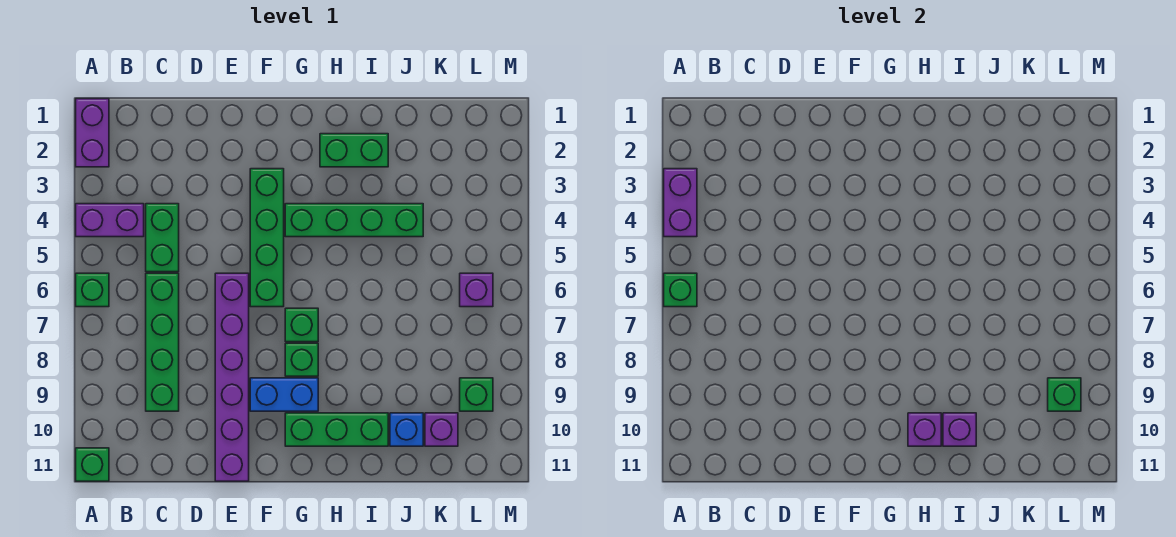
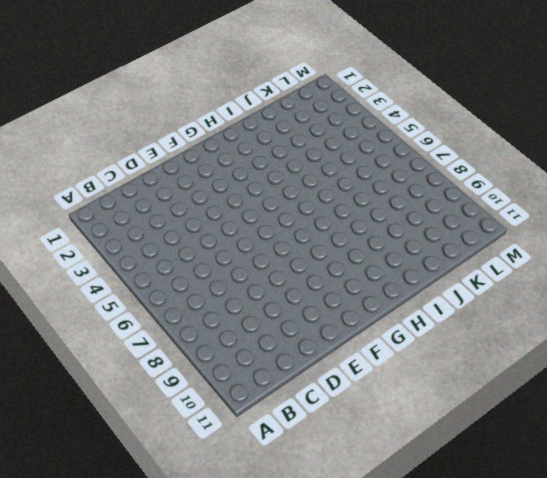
none -> purple 1x2 brick [76,99,109,167]
none -> purple 1x2 brick [76,204,144,237]
none -> green 1x1 brick [76,273,109,307]

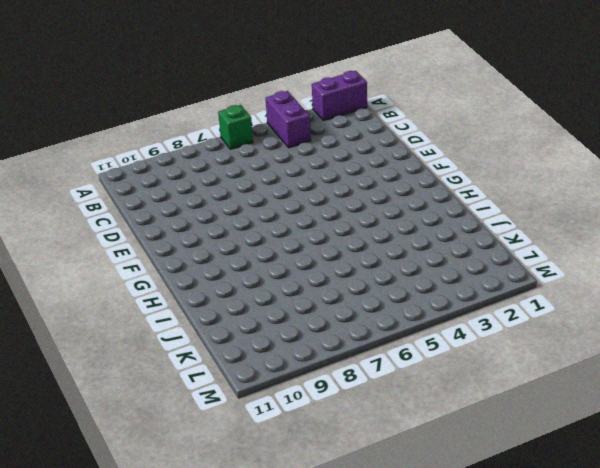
none -> green 1x1 brick [76,448,109,481]
none -> green 1x2 brick [146,204,179,272]
none -> green 1x4 brick [146,273,179,411]

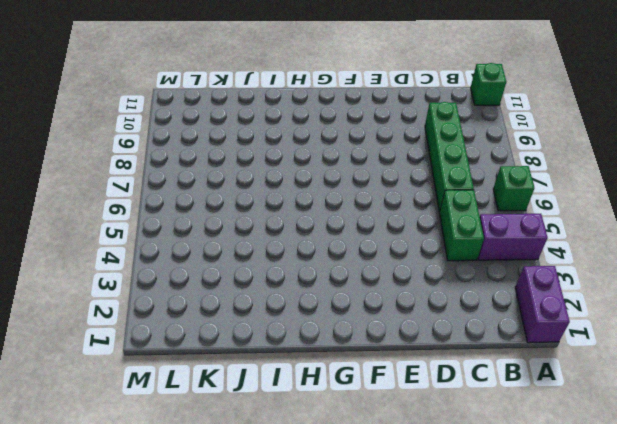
none -> purple 1x6 brick [215,273,249,481]
none -> green 1x4 brick [250,169,284,307]
none -> blue 1x2 brick [250,378,318,411]

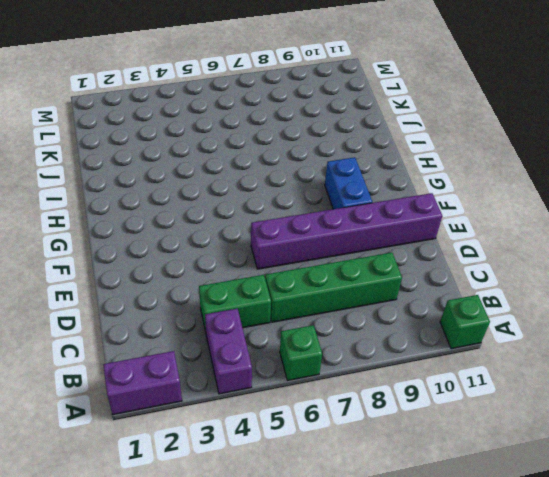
none -> green 1x4 brick [250,169,284,307]
none -> green 1x4 brick [285,204,423,237]
none -> green 1x1 brick [285,308,318,342]

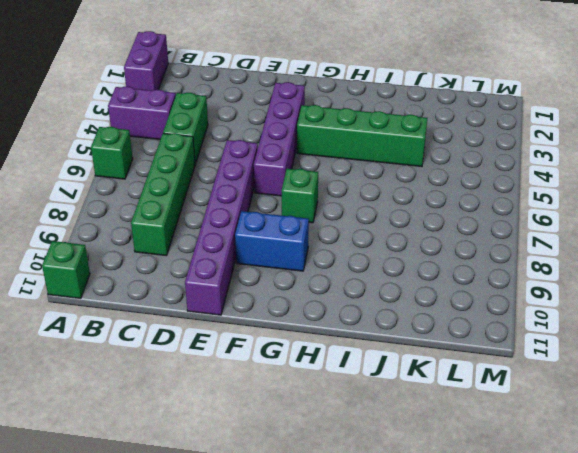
purple 1x4 brick [254,82,305,196] -> green 1x4 brick [250,169,284,307]
none -> green 1x1 brick [285,343,318,376]
none -> green 1x3 brick [285,413,388,446]
none -> green 1x2 brick [320,134,388,167]

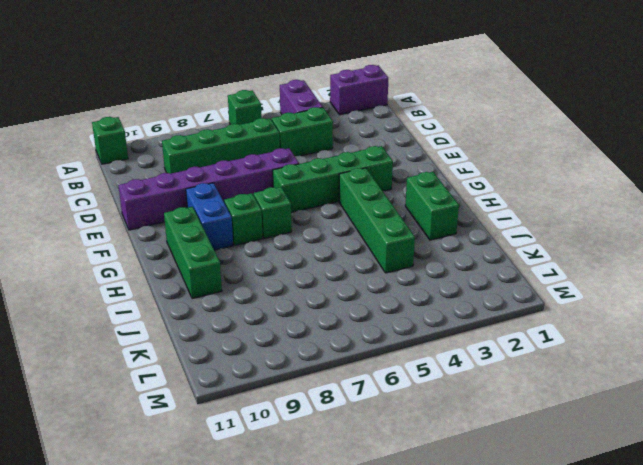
none -> blue 1x1 brick [390,413,423,446]
none -> purple 1x1 brick [425,413,458,446]
none -> purple 1x1 brick [460,273,493,307]

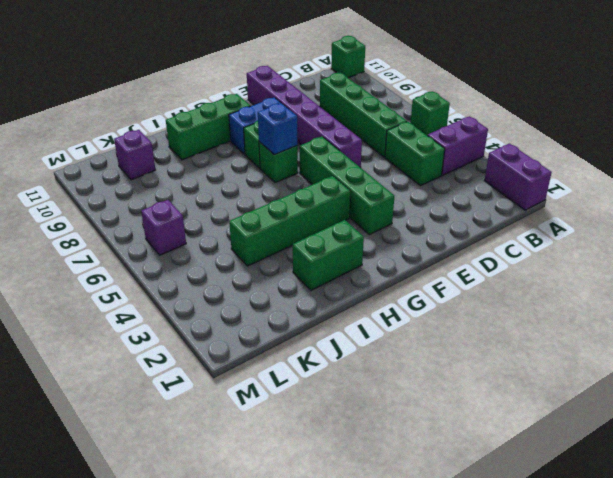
blue 1x1 brick [258,103,298,155] -> blue 1x1 brick moved to [390,413,423,446]
none -> green 1x1 brick [460,378,493,411]
none -> purple 1x2 brick [664,169,697,237]
none -> green 1x1 brick [664,273,697,307]

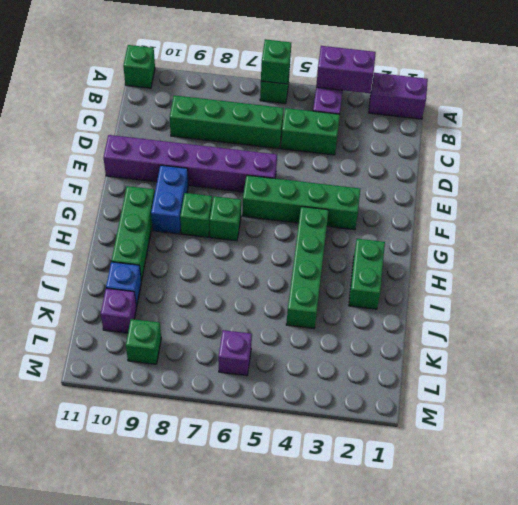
none -> purple 1x1 brick [908,413,941,446]
none -> purple 1x1 brick [943,413,976,446]
none -> green 1x1 brick [1048,378,1081,411]

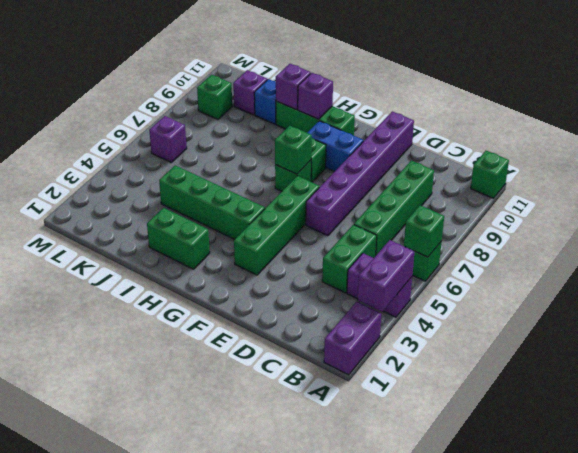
green 1x1 brick [275,125,312,174] -> green 1x1 brick moved to [1048,378,1081,411]

